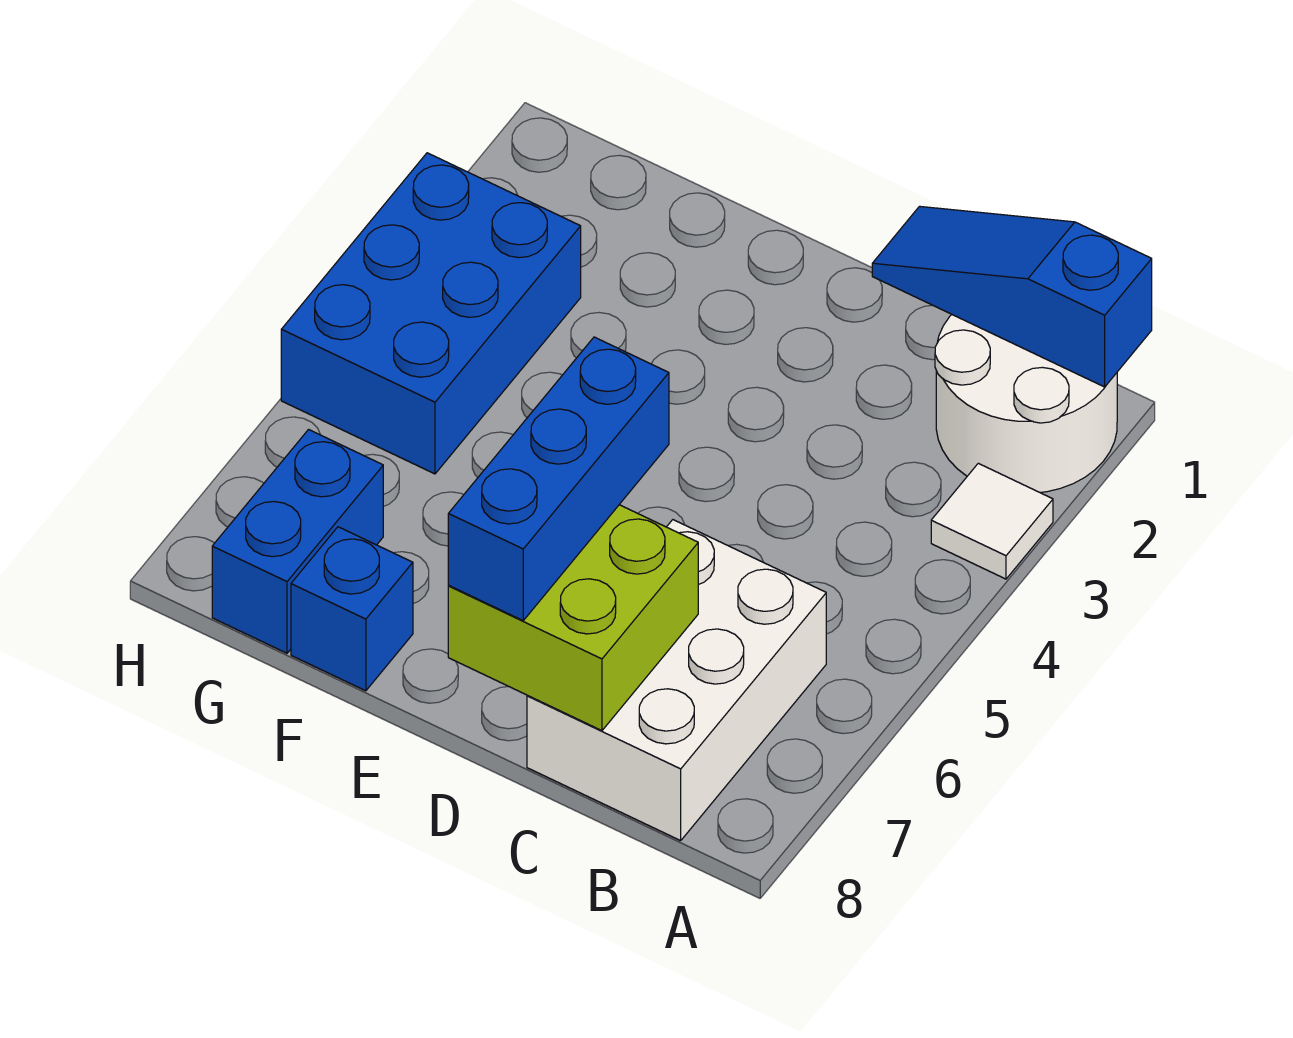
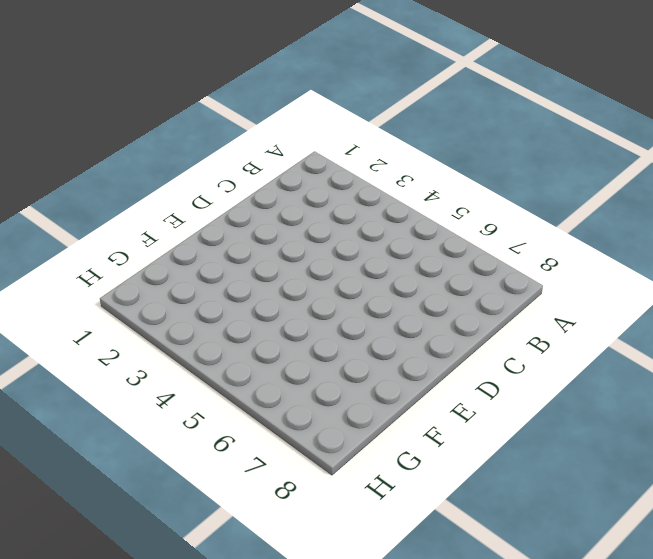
none -> white 2x2 round brick [935,315,1117,492]
none -> white 1x1 tile [931,463,1053,579]

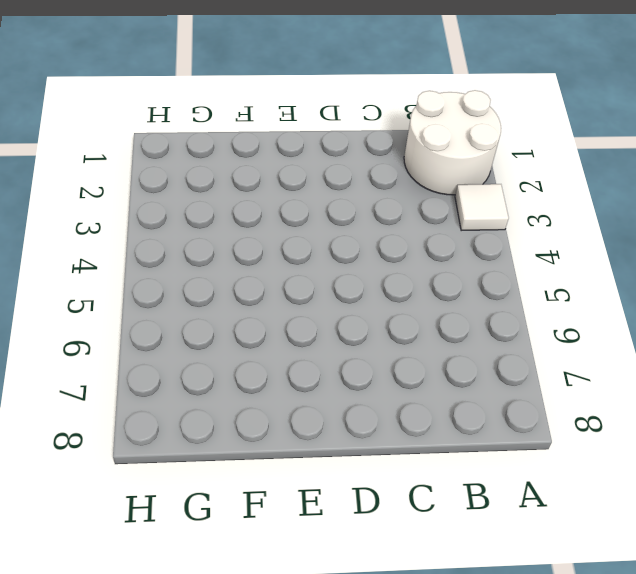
none -> white 2x3 brick [527,520,826,841]
none -> blue 1x1 brick [291,527,413,691]

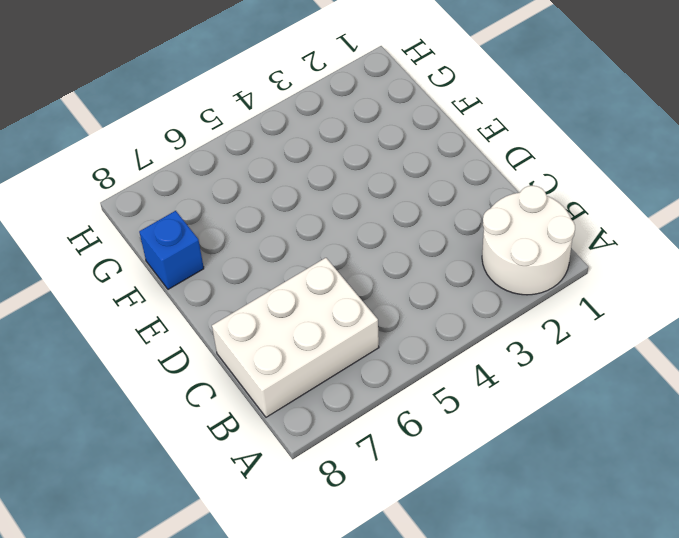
none -> white 1x1 tile [931,463,1053,579]
none -> blue 2x3 brick [281,153,581,474]

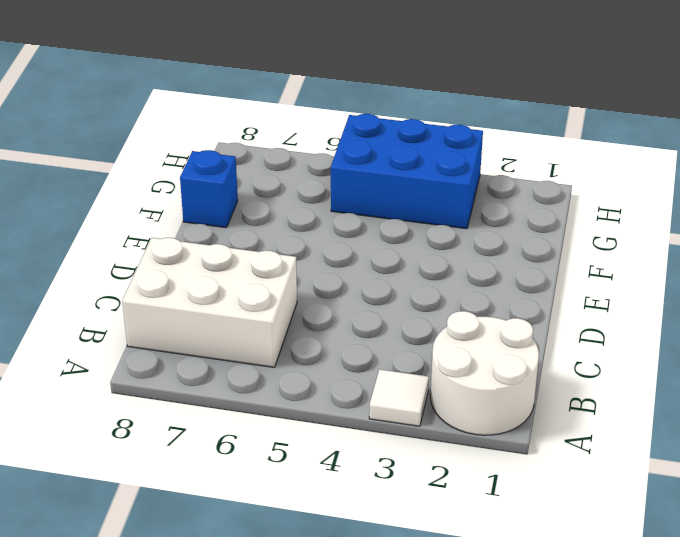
none -> blue 1x2 brick [212,430,383,653]
none -> blue 1x3 slope [872,206,1152,387]

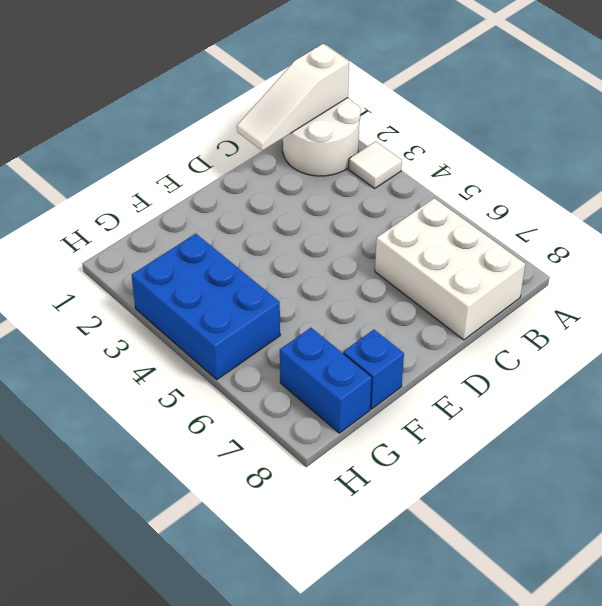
white 1x3 slope [237,44,349,151] -> blue 1x3 slope [872,206,1152,387]
none -> lime 2x2 brick [448,505,698,731]
none -> blue 1x3 brick [448,337,669,620]

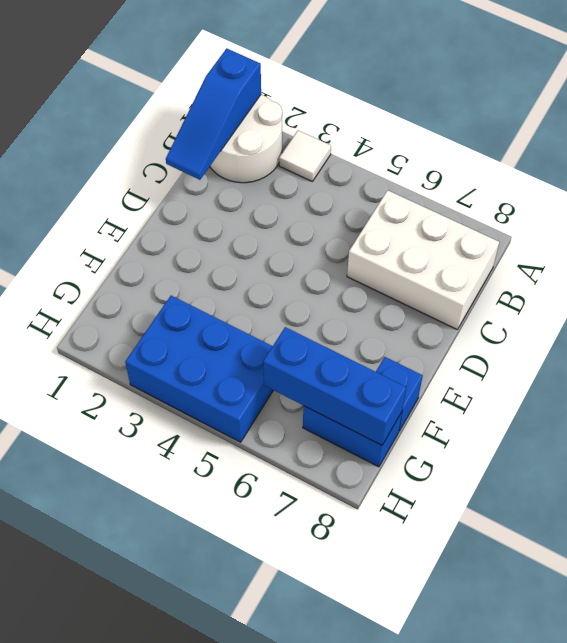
blue 1x3 brick [263,327,406,445] -> blue 1x3 brick moved to [448,337,669,620]
none -> lime 2x2 brick [448,505,698,731]

